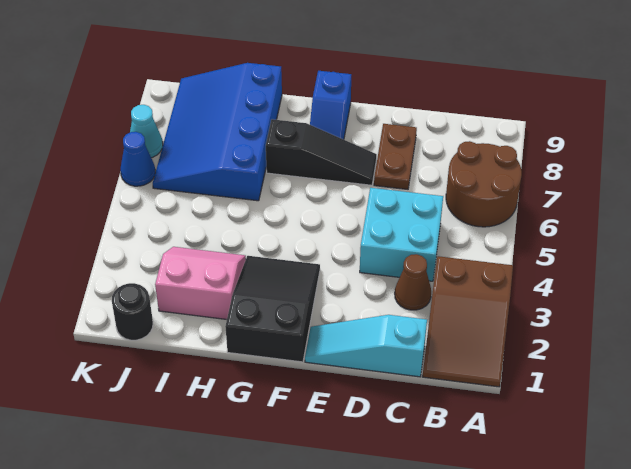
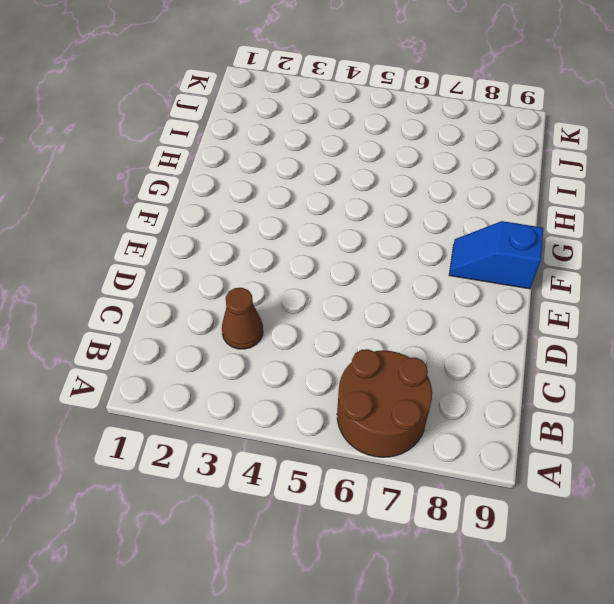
none -> brown 2x3 slope [423,256,513,387]
none -> cyan 1x3 slope [305,315,427,377]
none -> cyan 2x2 brick [360,188,443,281]

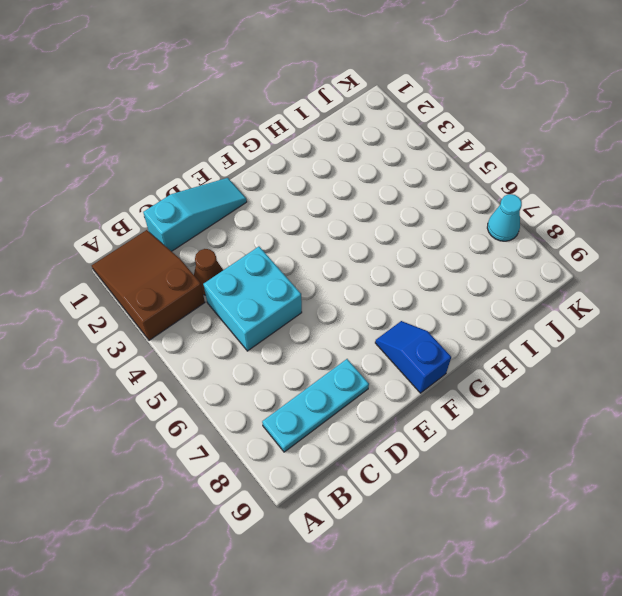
cyan 1x3 plate [262,359,369,452] -> brown 1x2 plate [374,124,417,189]
none -> brown 2x2 round brick [446,141,522,227]
none -> black 1x3 slope [266,119,377,185]
none -> black 2x3 slope [225,256,320,362]

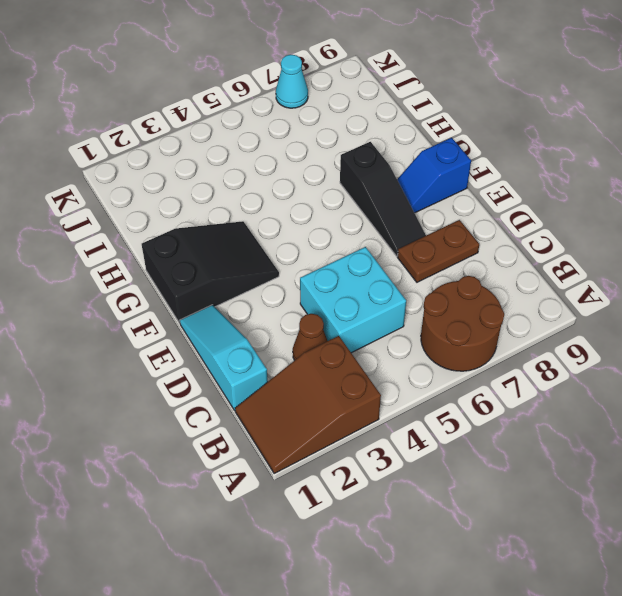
none -> pink 2x2 slope [155,247,246,319]
none -> blue 3x4 slope [153,63,282,201]
none -> black 1x1 round brick [112,283,153,340]

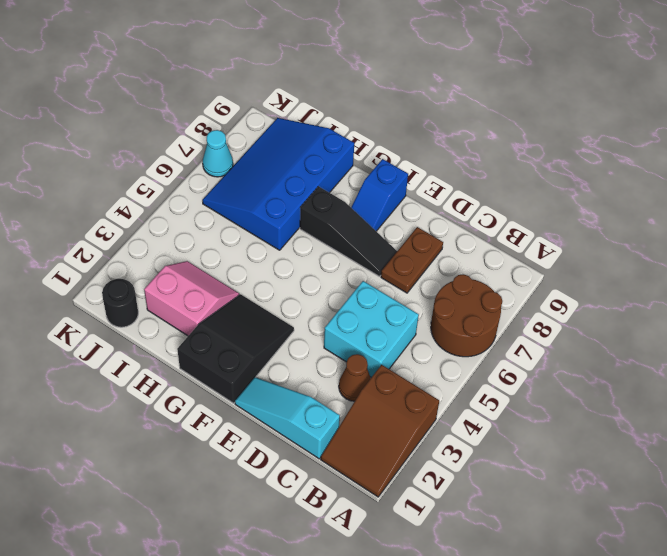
none -> blue 1x1 cone [120,132,155,186]

